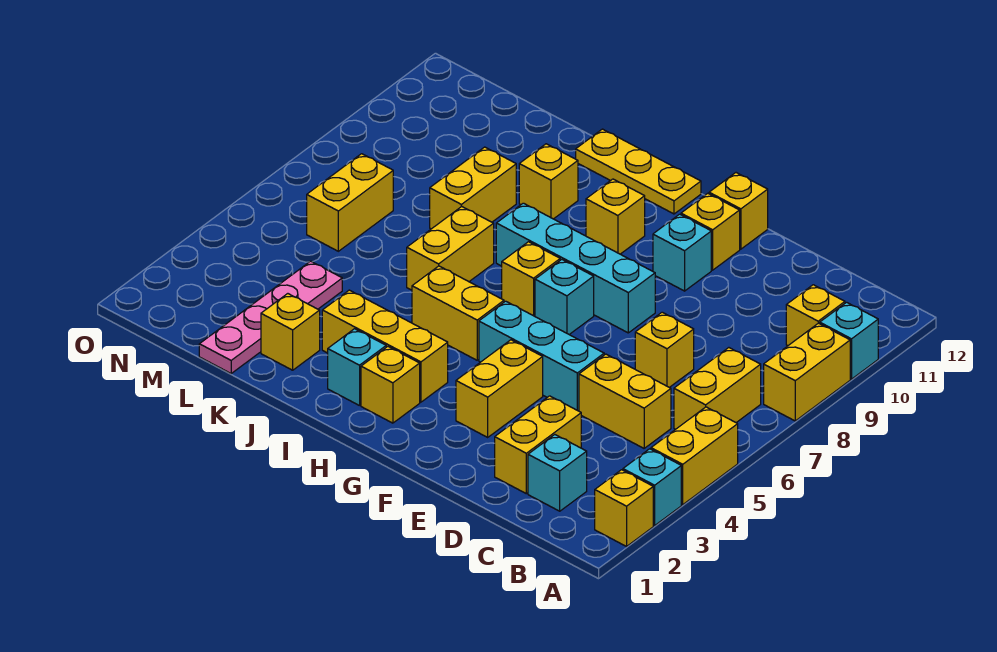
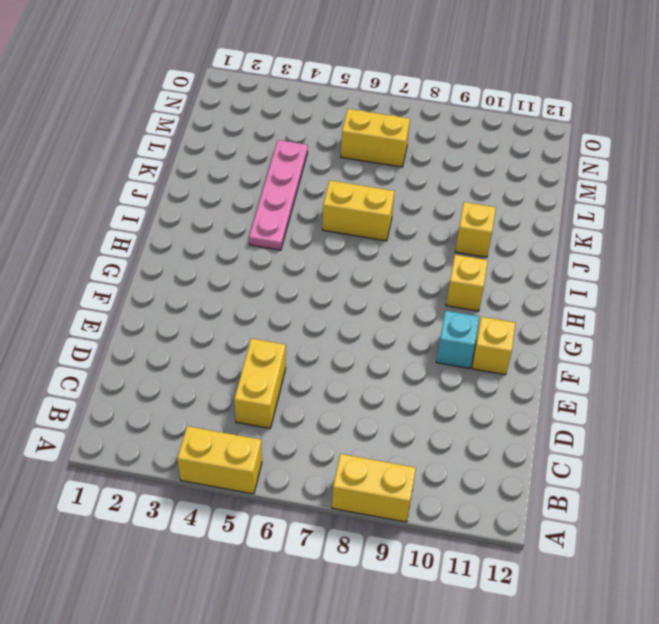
pink 1x4 plate [249,140,308,250] -> pink 1x4 plate turned to [199,261,342,373]
none -> yellow 1x1 brick [595,470,653,546]
none -> cyan 1x1 brick [623,449,681,526]
none -> cyan 1x1 brick [820,302,878,379]
none -> yellow 1x2 brick [674,348,761,429]

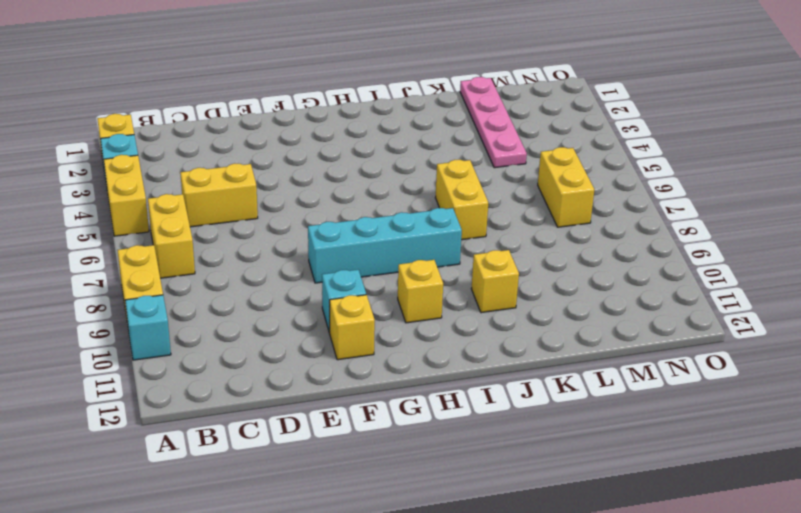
none -> yellow 1x1 brick [786,285,845,346]
none -> cyan 1x1 brick [528,435,587,511]
none -> yellow 1x2 brick [495,396,581,494]
none -> yellow 1x1 brick [635,312,694,387]

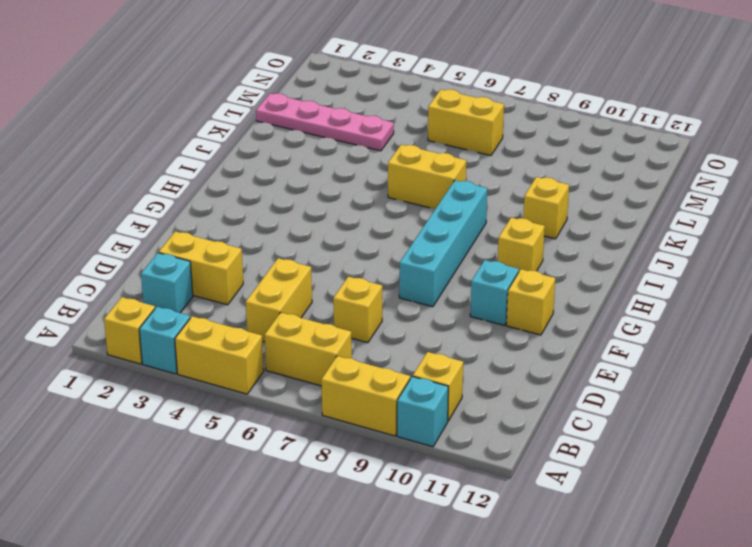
none -> cyan 1x3 brick [479,301,604,411]
none -> yellow 1x2 brick [456,340,543,437]
none -> yellow 1x1 brick [709,173,768,249]
none -> cyan 1x1 brick [535,260,594,335]

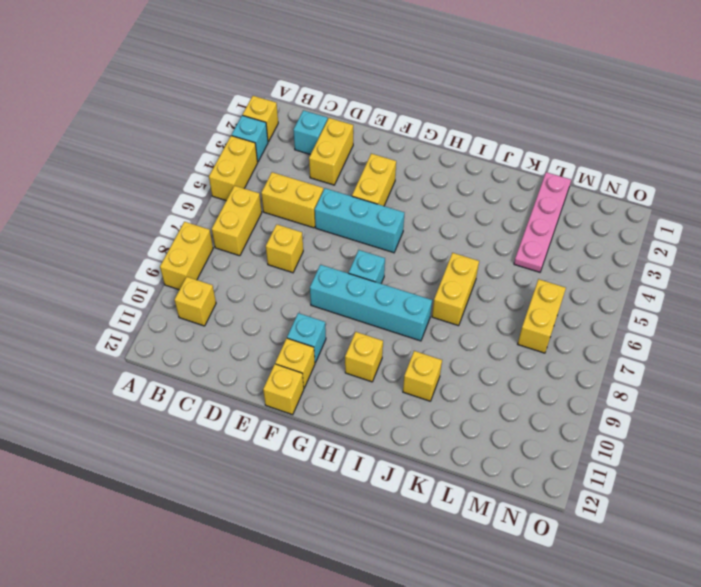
none -> cyan 1x1 brick [820,302,878,379]
none -> yellow 1x1 brick [361,347,420,423]
none -> yellow 1x3 brick [322,290,448,402]
none -> yellow 1x2 brick [412,266,504,360]

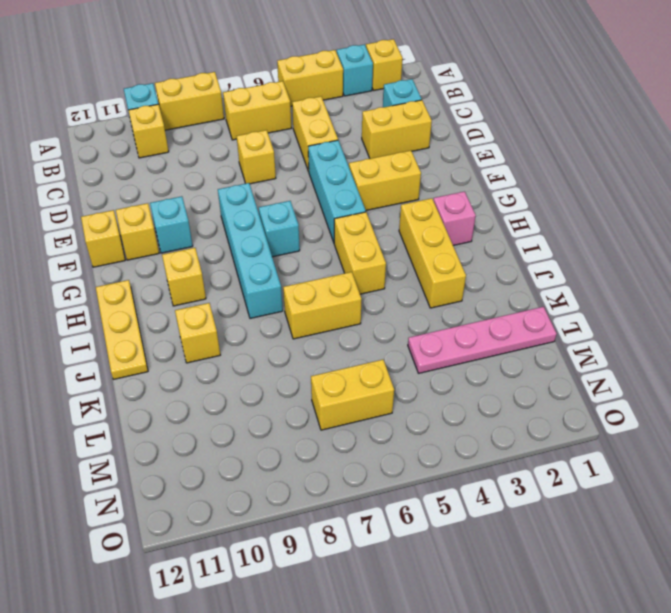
pink 1x1 brick [433,192,476,245] -> yellow 1x1 brick [361,347,420,423]
none -> yellow 1x1 brick [502,242,560,316]
none -> cyan 1x1 brick [328,329,386,406]
none -> yellow 1x1 brick [261,294,320,370]
none -> yellow 1x2 brick [430,147,516,229]

